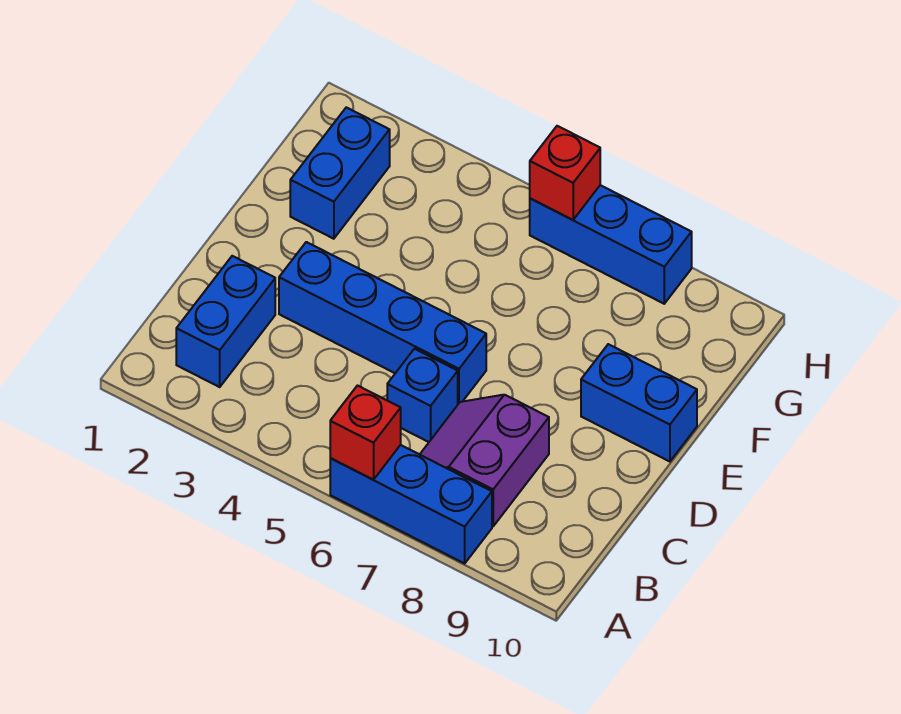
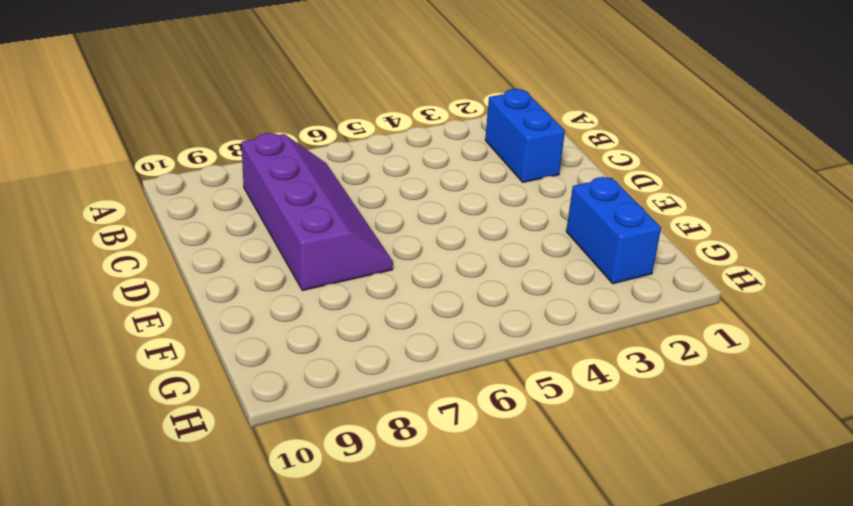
purple 2x4 slope [241,133,393,291] -> purple 2x2 slope [420,395,549,526]
none -> blue 1x3 brick [330,445,492,563]
none -> blue 1x1 brick [387,349,458,442]

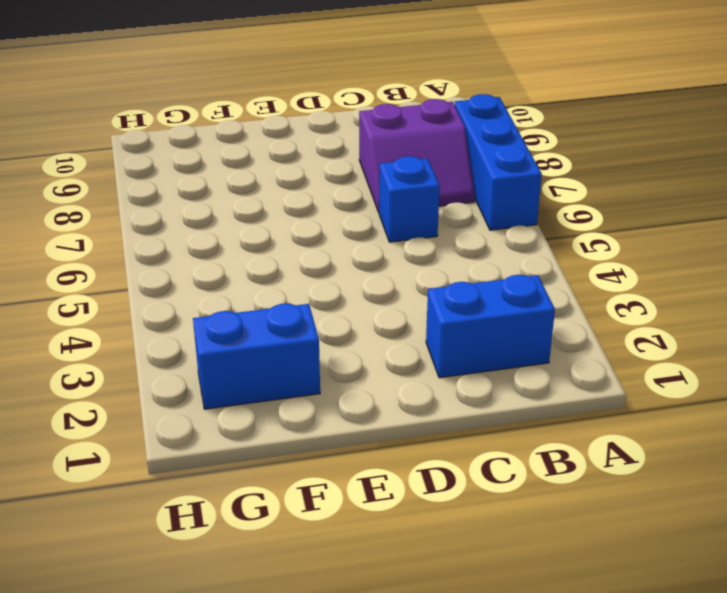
none -> blue 1x4 brick [279,242,486,404]
none -> blue 1x2 brick [581,344,697,462]

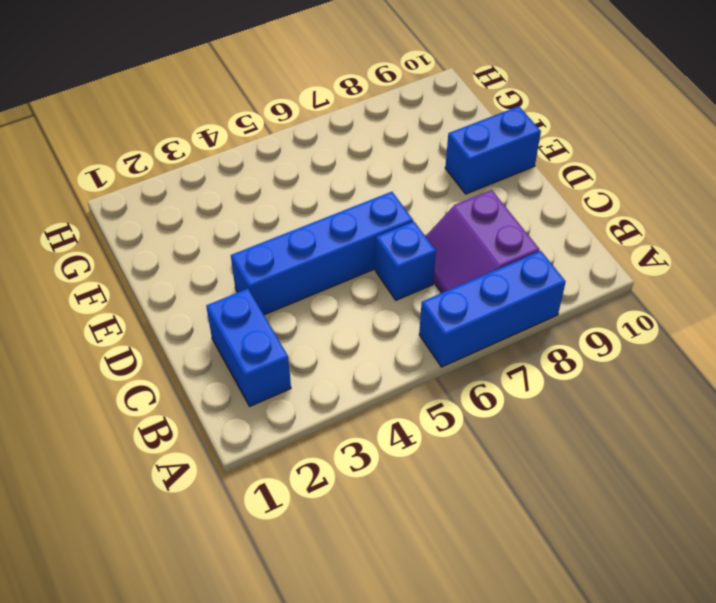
none -> blue 1x2 brick [290,107,390,239]
none -> blue 1x3 brick [530,185,692,304]

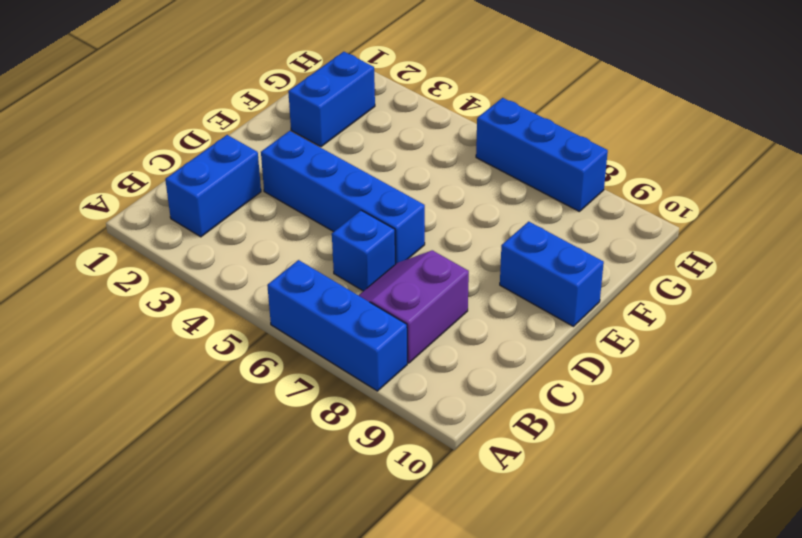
none -> red 1x1 brick [330,386,401,480]
none -> red 1x1 brick [530,126,600,220]

